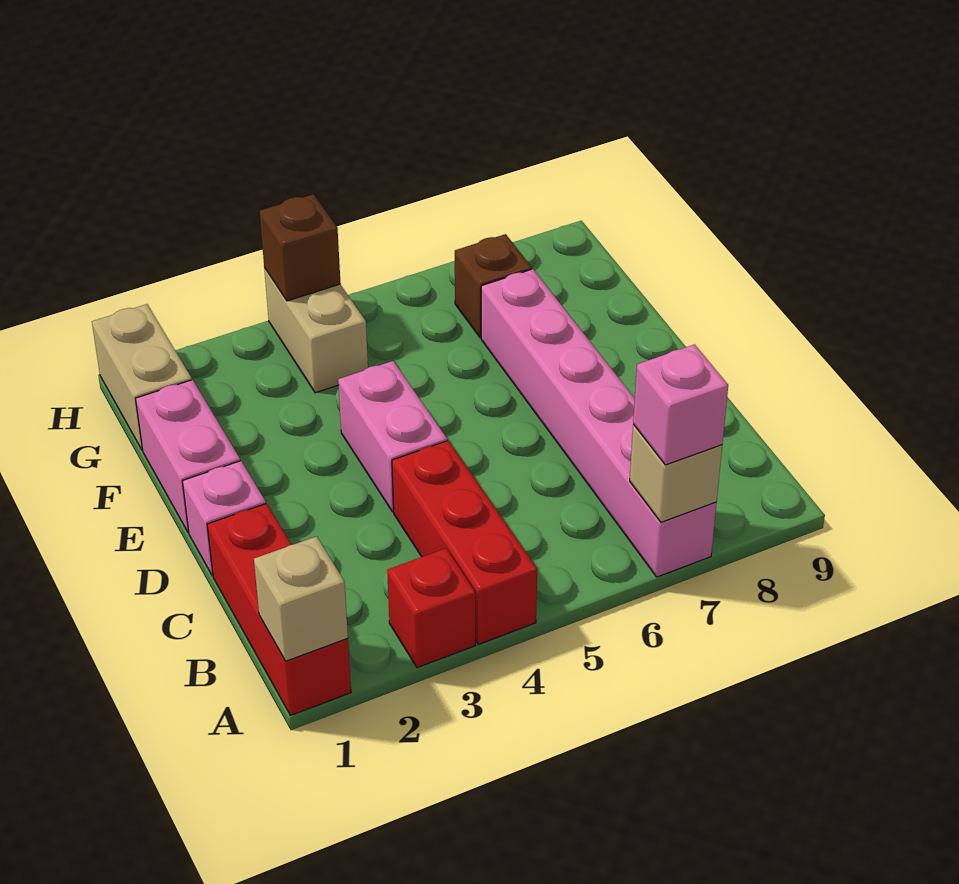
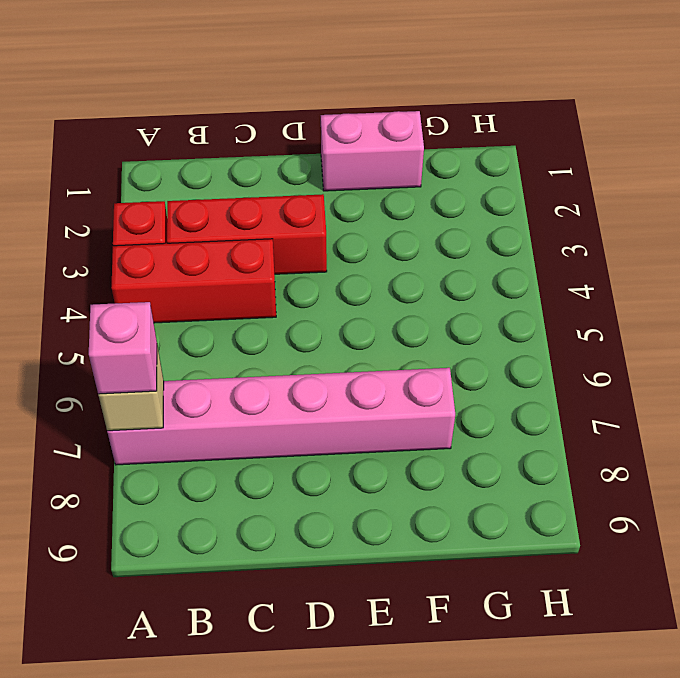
red 1x3 brick [167,194,327,274] -> red 1x3 brick moved to [207,503,351,715]
none -> pink 1x1 brick [182,461,266,576]
none -> pink 1x2 brick [338,361,447,512]
none -> tan 1x2 brick [92,304,192,450]

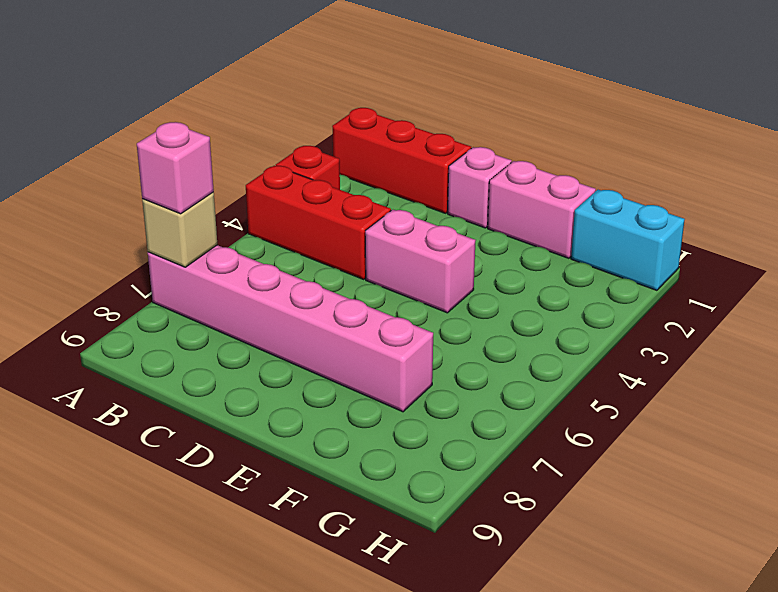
cyan 1x2 brick [571,190,685,290] -> tan 1x2 brick [92,304,192,450]
none -> tan 1x2 brick [264,268,368,393]
none -> brown 1x1 brick [455,234,532,338]
none -> tan 1x1 brick [254,536,348,661]

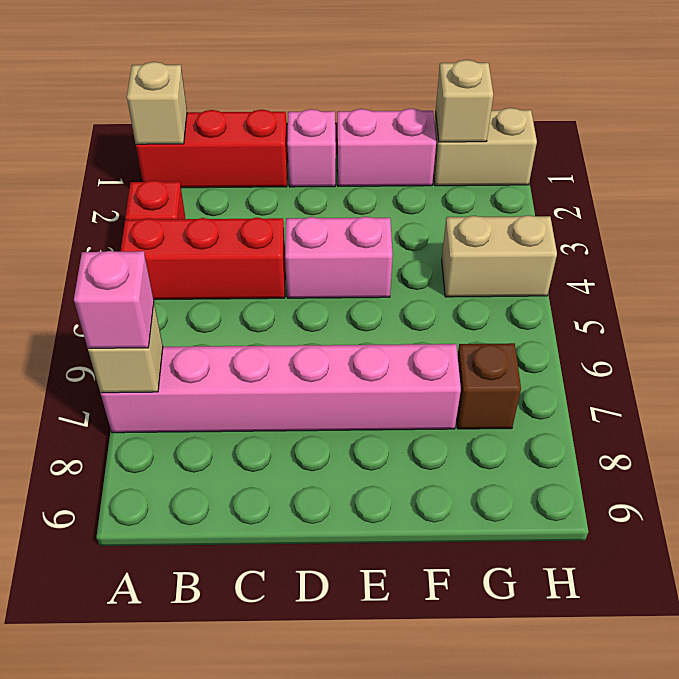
tan 1x1 brick [436,60,493,142] -> none
none -> brown 1x1 brick [260,194,341,301]

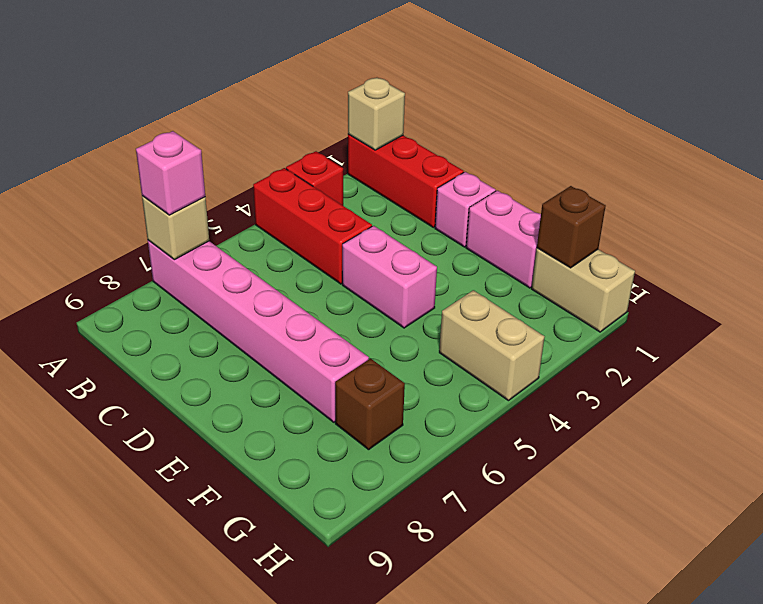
brown 1x1 brick [537,186,606,268] -> brown 1x1 brick moved to [260,194,341,301]

